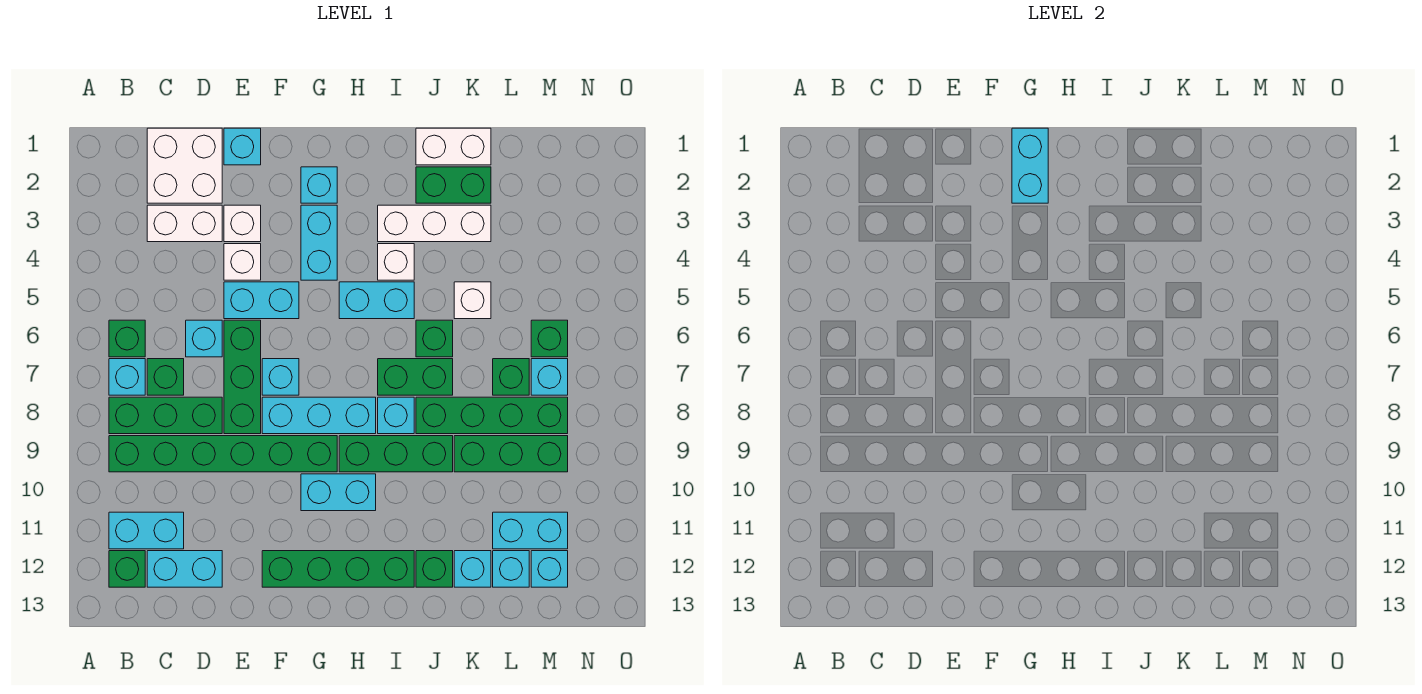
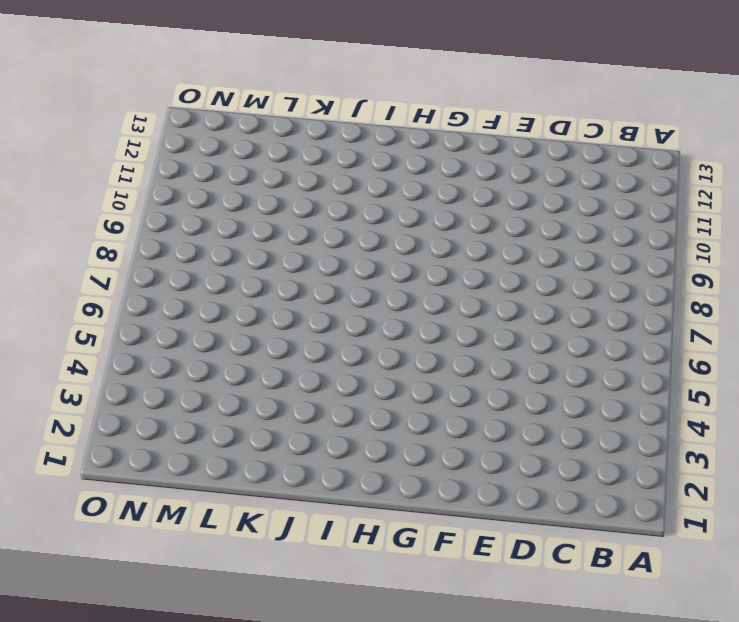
none -> green 1x1 brick [109,320,145,357]
none -> cyan 1x1 brick [109,359,145,395]
none -> green 1x3 brick [109,397,222,434]
none -> green 1x6 brick [109,436,337,472]

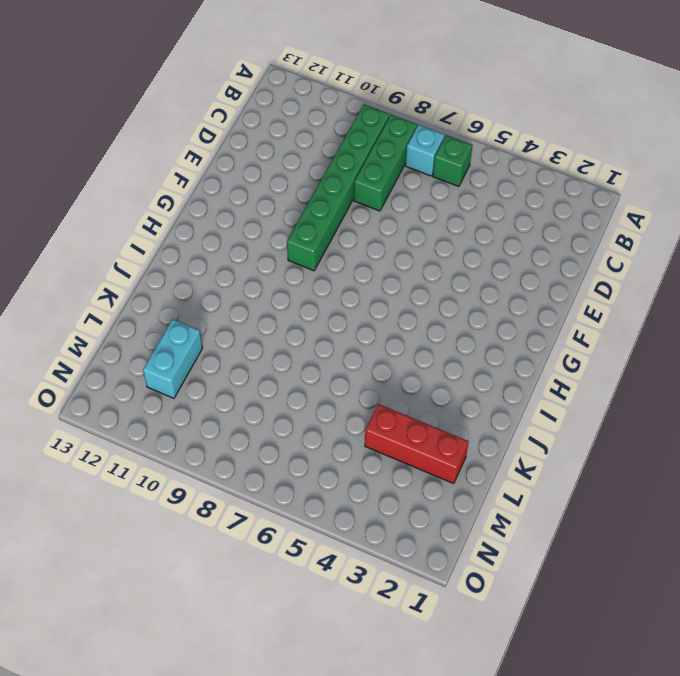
red 1x3 brick [365,404,469,484] -> none
none -> cyan 1x2 brick [109,512,184,549]
none -> green 1x1 brick [109,551,145,587]
none -> white 2x2 brick [147,128,222,203]
none -> white 1x2 brick [147,205,222,242]

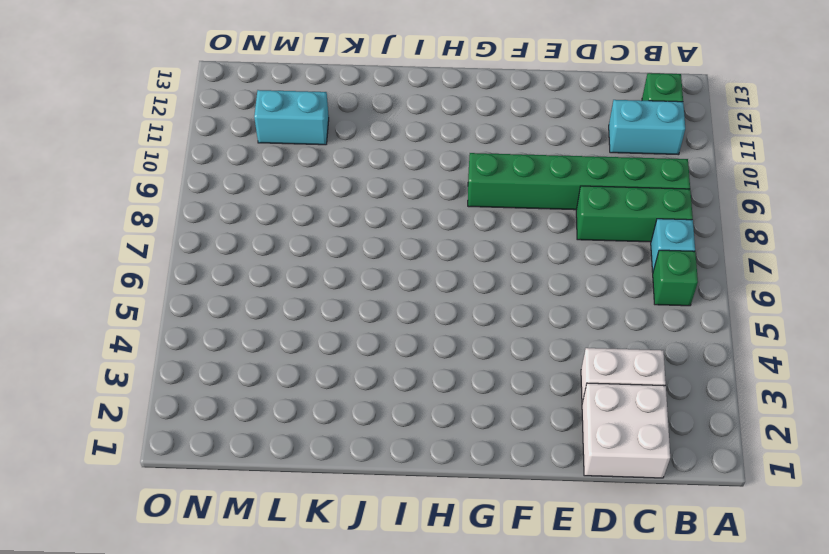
none -> green 1x1 brick [147,359,184,395]
none -> cyan 1x2 brick [147,551,222,587]
none -> cyan 1x1 brick [186,320,222,357]
none -> cyan 1x1 brick [224,128,261,165]

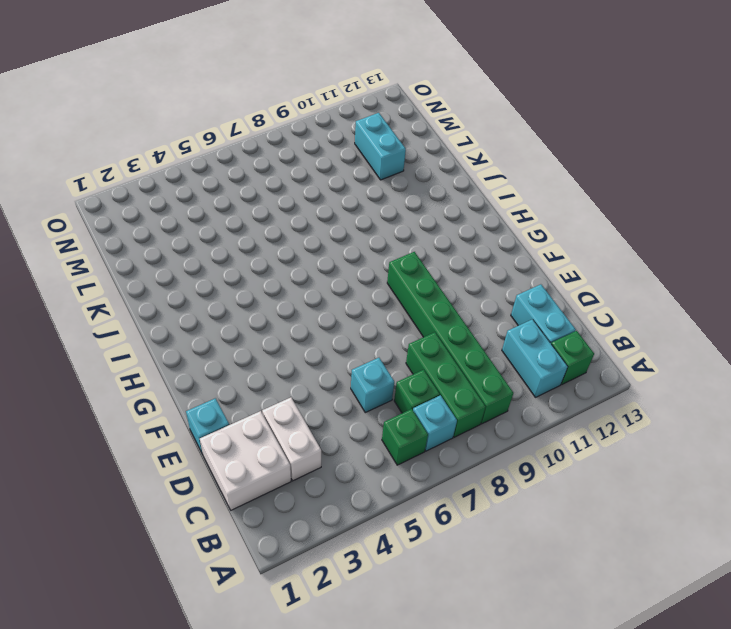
none -> white 1x1 brick [224,205,261,242]
none -> white 1x1 brick [224,244,261,280]
none -> cyan 1x2 brick [224,282,299,319]
none -> green 1x3 brick [224,320,261,434]

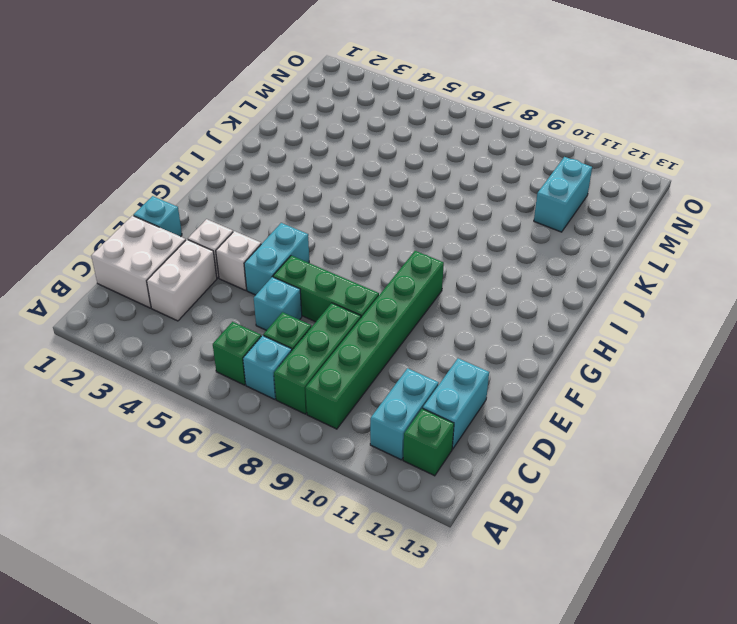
none -> cyan 1x1 brick [262,359,299,395]
none -> cyan 1x3 brick [262,397,376,434]
none -> green 1x4 brick [262,551,414,587]
none -> cyan 1x1 brick [301,167,337,203]

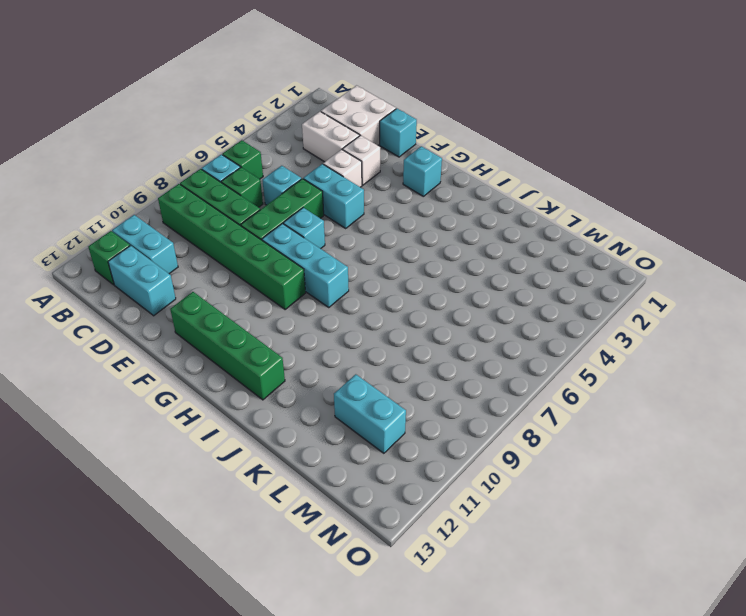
none -> cyan 1x2 brick [301,205,337,280]
none -> cyan 1x2 brick [301,474,376,511]
none -> cyan 1x2 brick [339,282,414,319]
none -> green 1x3 brick [339,436,453,472]

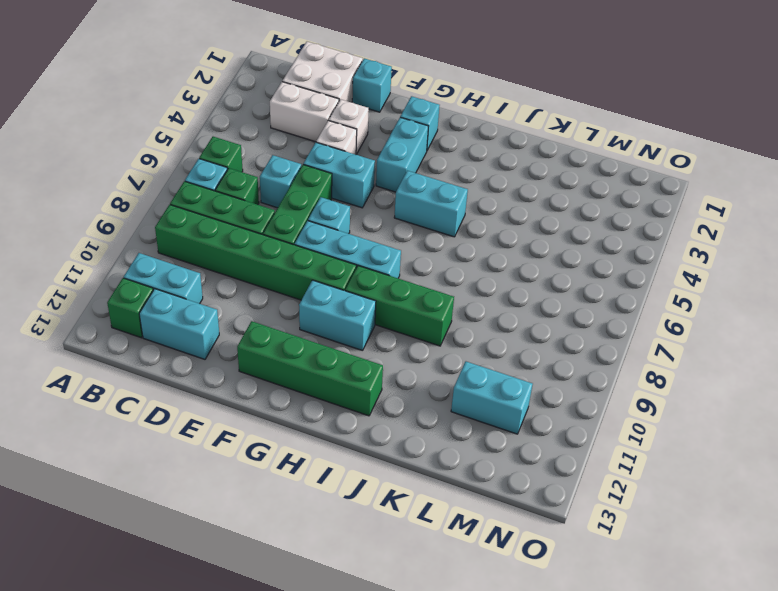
none -> white 1x3 brick [378,205,491,242]
none -> white 1x1 brick [378,244,414,280]
none -> green 1x2 brick [378,359,453,395]
none -> cyan 1x1 brick [378,397,414,434]

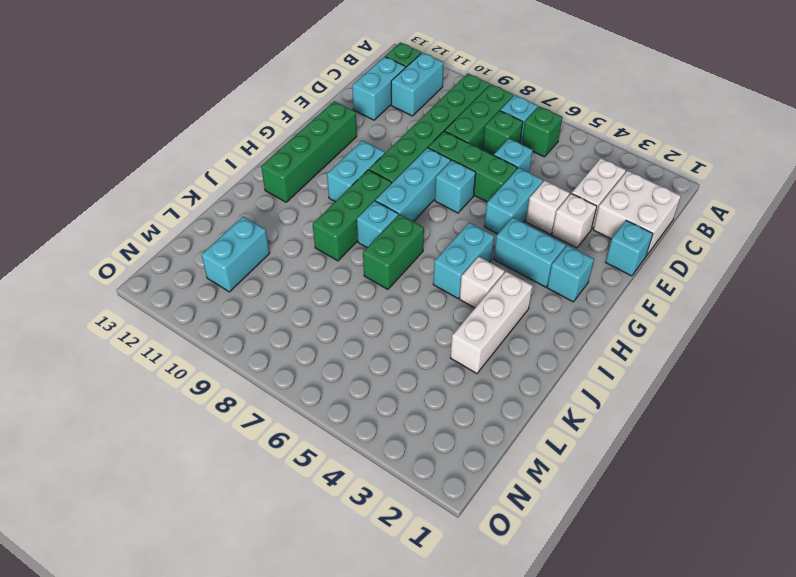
none -> white 1x2 brick [416,128,491,165]
none -> green 1x2 brick [416,167,491,203]
none -> green 1x1 brick [416,320,453,357]
none -> green 1x4 brick [416,397,568,434]

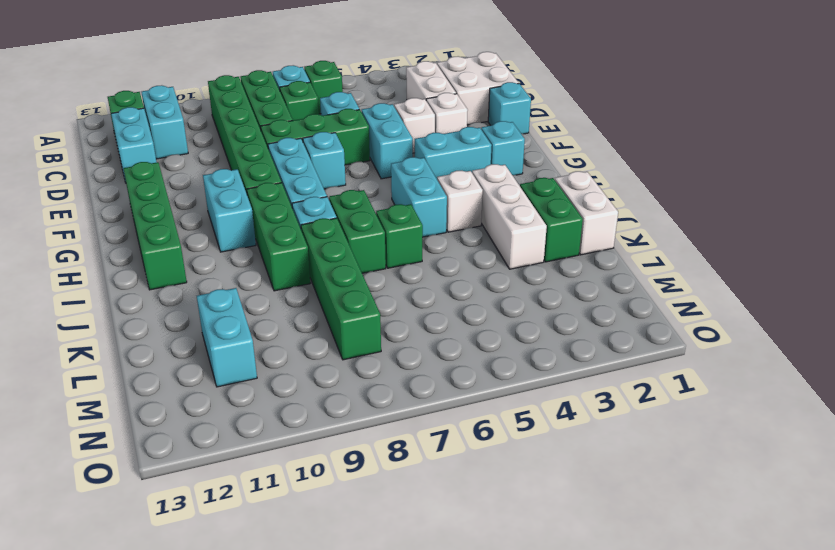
none -> green 1x1 brick [416,551,453,587]
none -> white 1x1 brick [454,282,491,319]
none -> green 1x3 brick [454,436,568,472]
none -> cyan 1x1 brick [454,551,491,587]

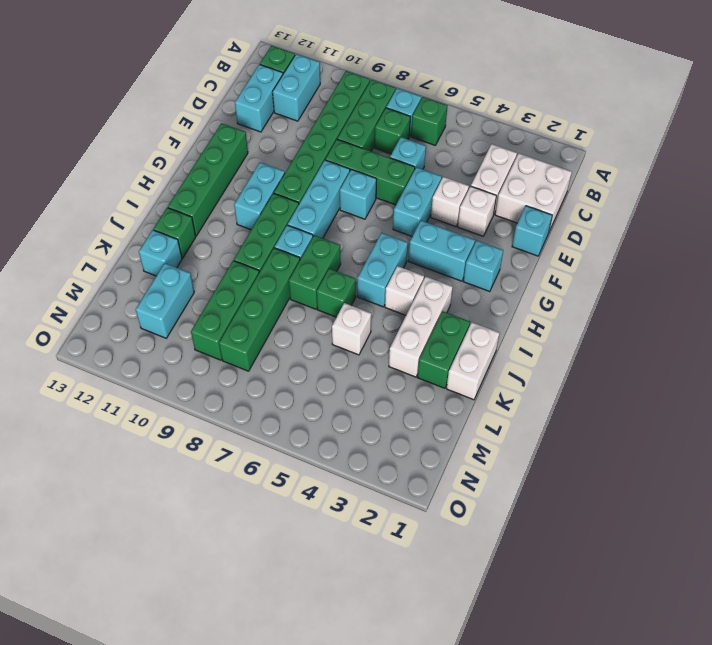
none -> green 1x1 brick [493,359,529,395]
none -> cyan 1x1 brick [493,551,529,587]
none -> green 1x1 brick [531,320,568,357]
none -> cyan 1x1 brick [531,359,568,395]

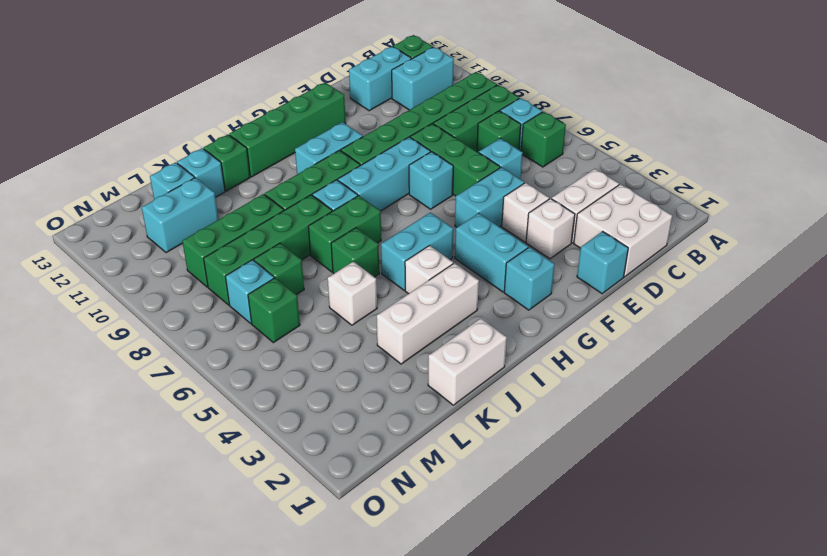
none -> green 1x2 brick [416,167,491,203]
none -> cyan 1x1 brick [531,551,568,587]
none -> cyan 1x2 brick [1012,128,1048,203]

